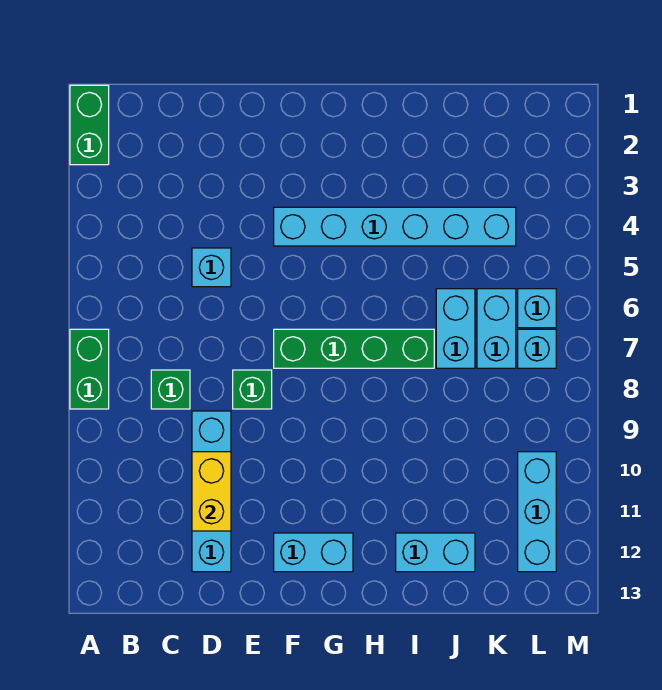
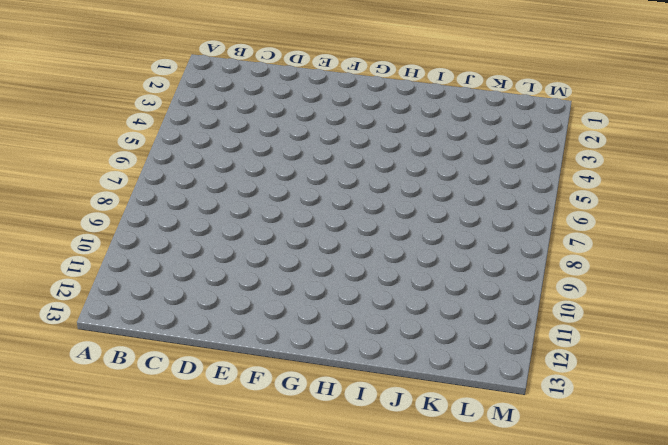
none -> green 1x2 brick [70,85,109,165]
none -> green 1x2 brick [70,329,109,409]
none -> green 1x1 brick [151,370,190,409]

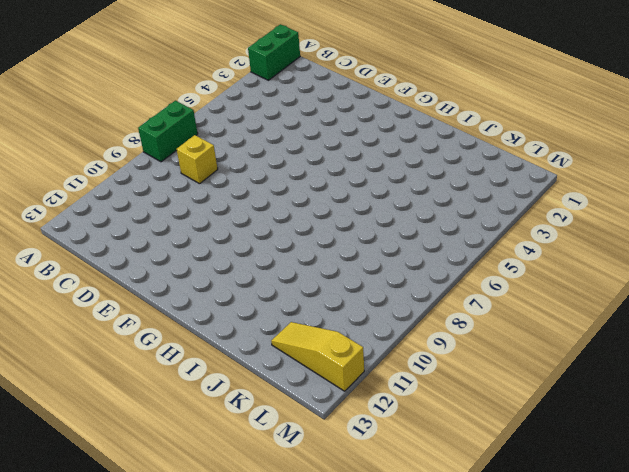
yellow 1x1 brick [176,135,218,184] -> green 1x1 brick [151,370,190,409]
yellow 1x3 slope [271,322,364,391] -> cyan 1x3 brick [518,452,556,572]
none -> cyan 1x1 brick [192,248,231,287]
none -> cyan 1x4 brick [192,411,231,572]
none -> green 1x1 brick [233,370,272,409]

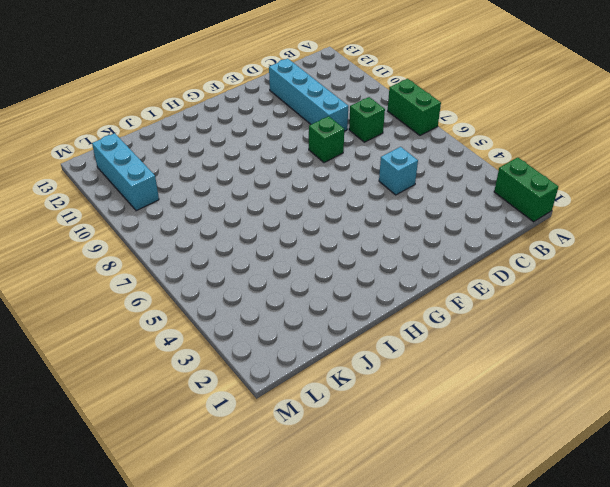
none -> cyan 1x6 brick [274,207,516,246]
none -> green 1x4 brick [274,329,434,368]
none -> cyan 1x2 brick [274,533,353,572]

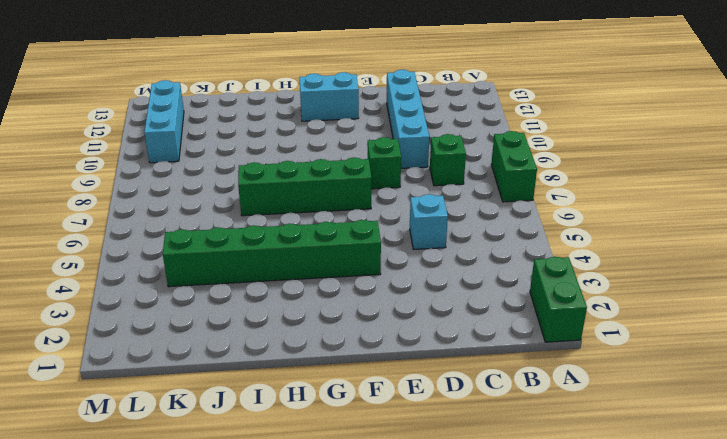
green 1x6 brick [163,220,381,287] -> cyan 1x6 brick [274,207,516,246]
none -> cyan 1x2 brick [396,533,475,572]
none -> cyan 1x2 brick [436,289,475,368]
none -> cyan 1x2 brick [477,289,516,368]

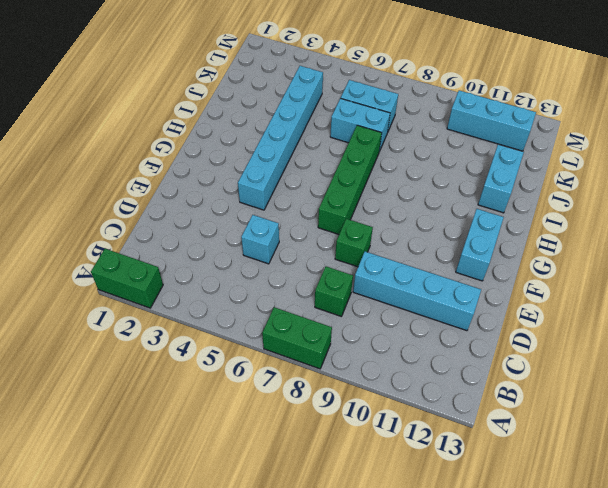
none -> cyan 1x1 brick [518,289,556,328]
none -> cyan 1x1 brick [518,329,556,368]
none -> yellow 1x2 brick [192,452,231,531]

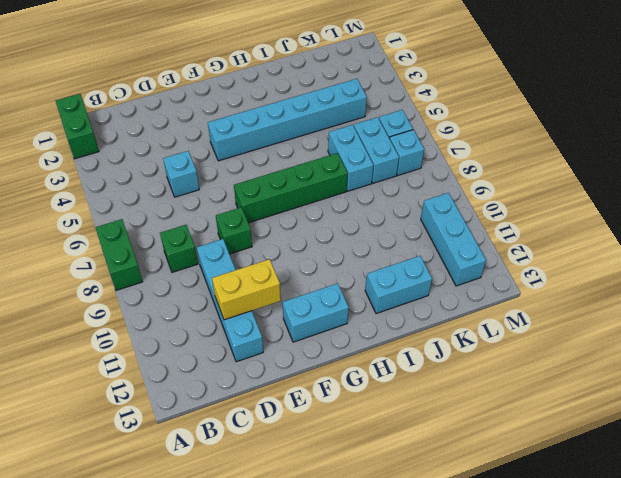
yellow 1x2 brick [212,259,281,320] -> yellow 1x2 brick turned to [192,452,231,531]

